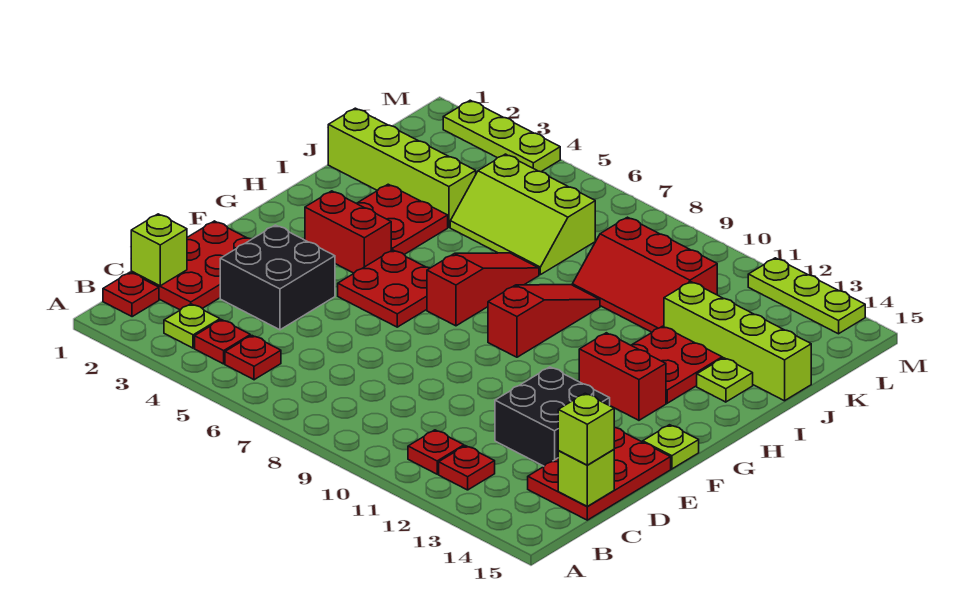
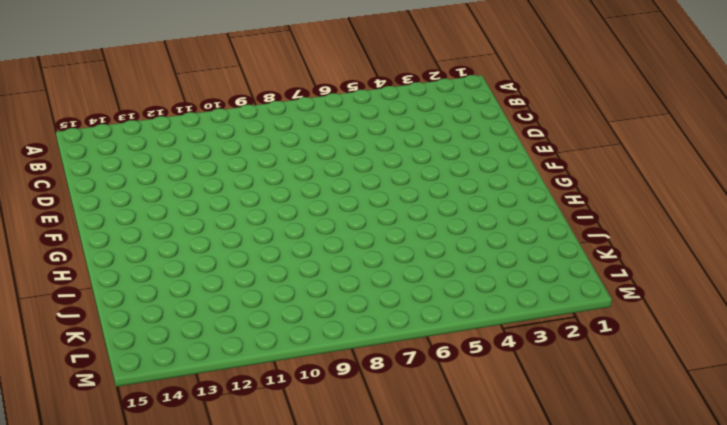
none -> red 1x1 plate [103,272,159,317]
none -> lime 1x1 plate [164,304,220,348]
none -> red 1x1 plate [195,320,250,364]

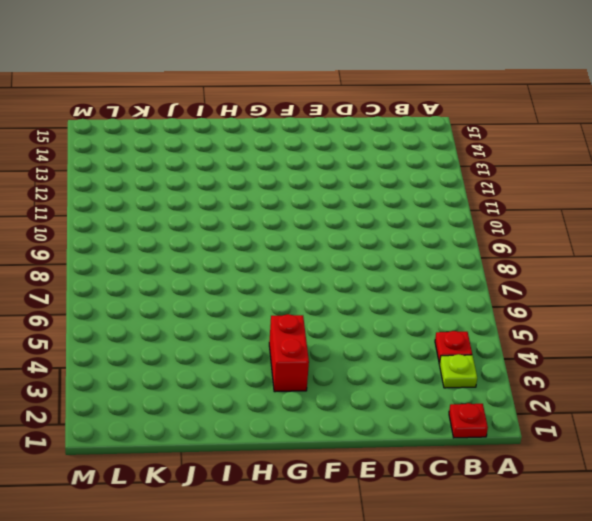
none -> red 1x1 plate [225,336,281,380]
none -> red 1x1 plate [408,430,464,474]
none -> red 1x1 plate [439,446,495,490]

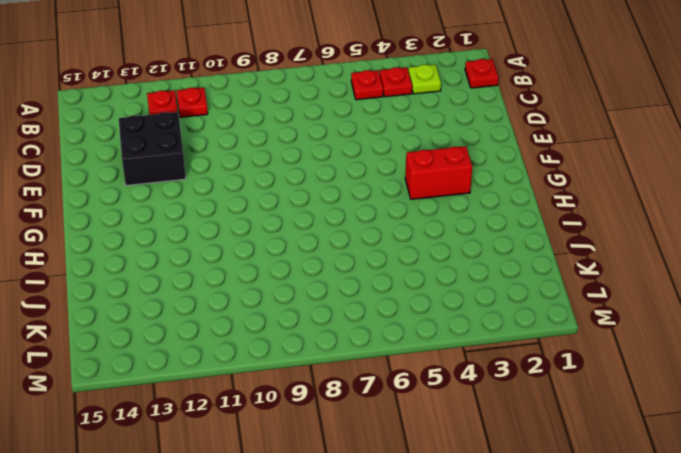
none -> red 2x3 plate [131,221,251,310]
none -> red 2x3 plate [528,427,671,520]
none -> black 2x2 brick [220,225,335,330]

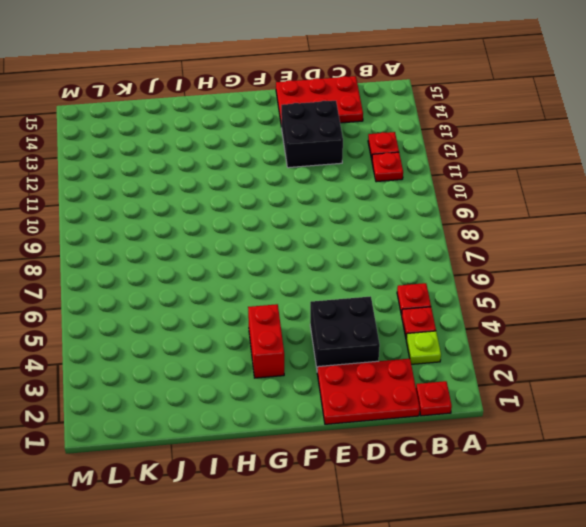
none -> red 2x2 plate [338,250,430,327]
none -> lime 1x1 plate [643,425,699,469]
none -> red 1x3 slope [427,253,539,326]

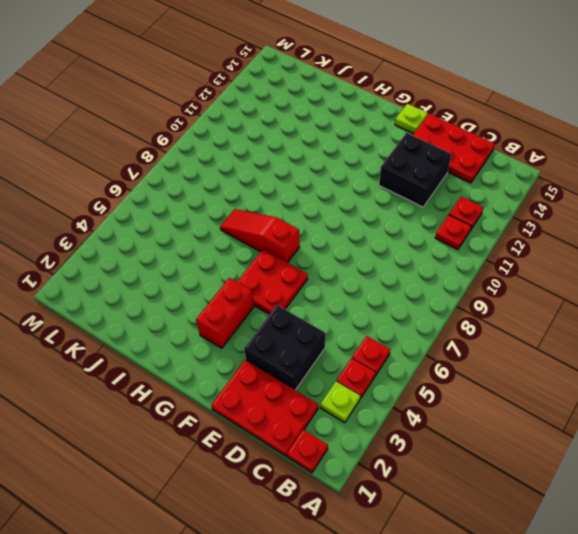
none -> red 1x3 slope [488,285,600,357]
none -> red 1x2 brick [579,333,666,420]
none -> red 2x2 plate [357,184,448,255]

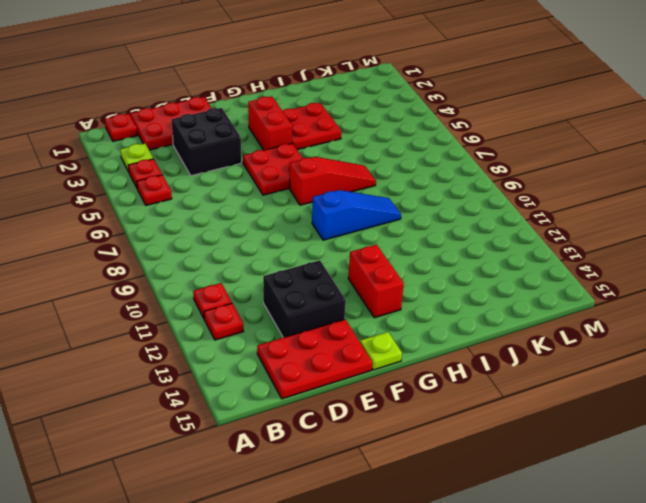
blue 1x3 slope [312,190,401,240] -> red 1x3 slope [488,285,600,357]
none -> red 2x2 plate [631,326,722,403]
none -> lime 1x1 plate [697,358,753,402]
none -> lime 1x4 brick [328,108,476,227]

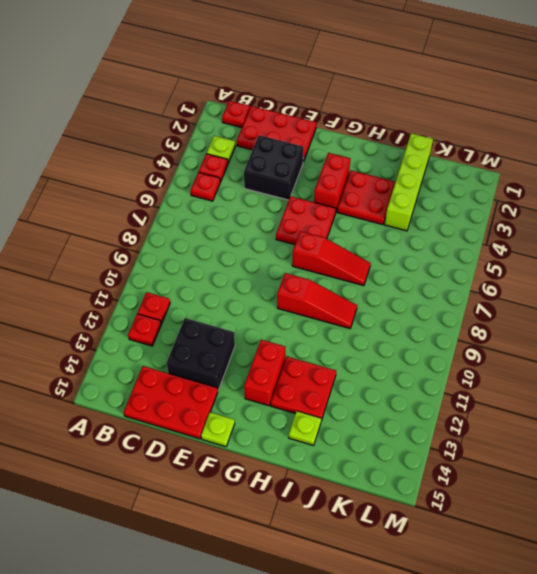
none -> lime 2x3 slope [450,154,595,275]
none -> red 2x3 slope [572,217,717,332]
none -> lime 1x4 brick [664,282,811,401]

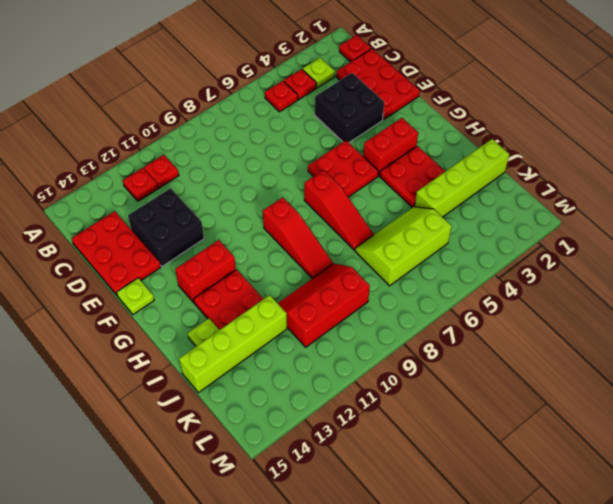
none -> lime 1x3 plate [443,100,560,172]
none -> lime 1x3 plate [748,258,865,334]
none -> lime 1x1 brick [131,214,187,286]

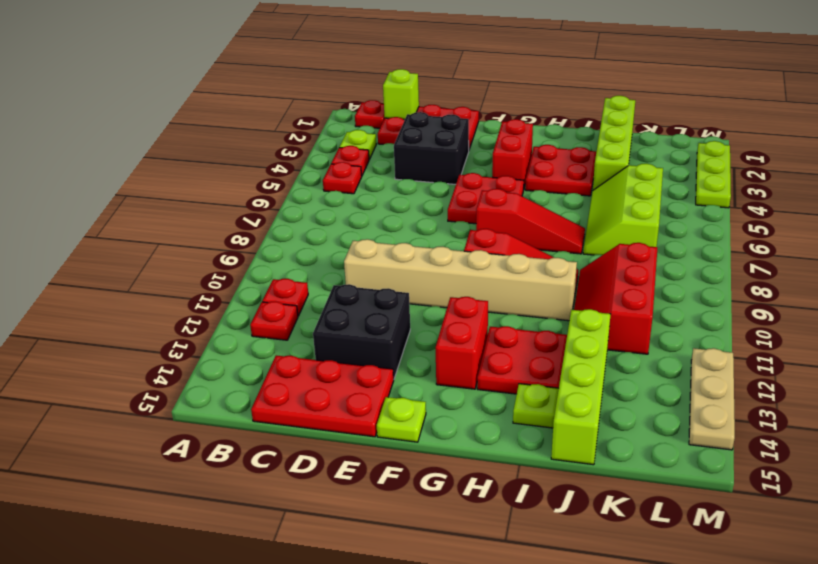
tan 1x6 brick [344,239,577,321] -> none
tan 1x3 plate [689,348,735,450] -> lime 1x3 plate [748,258,865,334]
none -> lime 1x1 brick [558,449,614,507]
none -> lime 1x1 brick [558,393,614,465]

